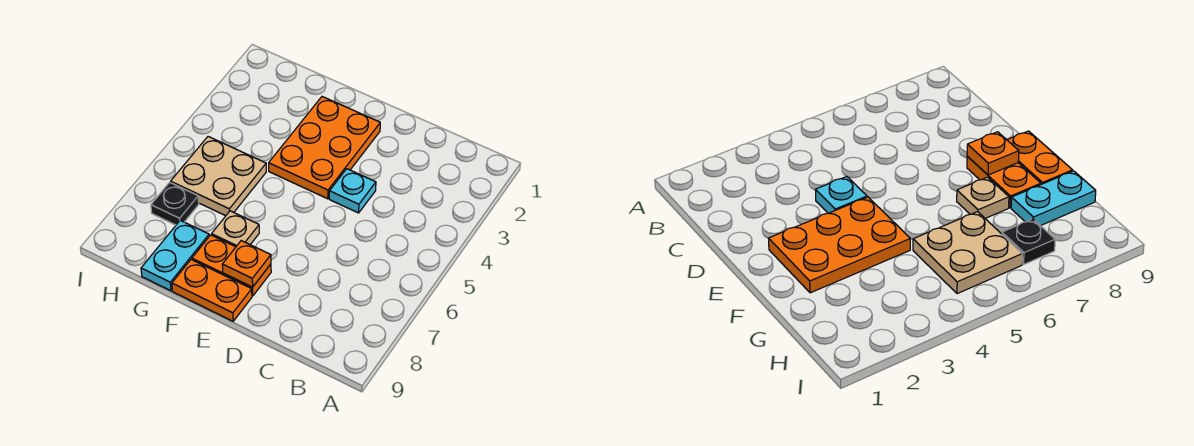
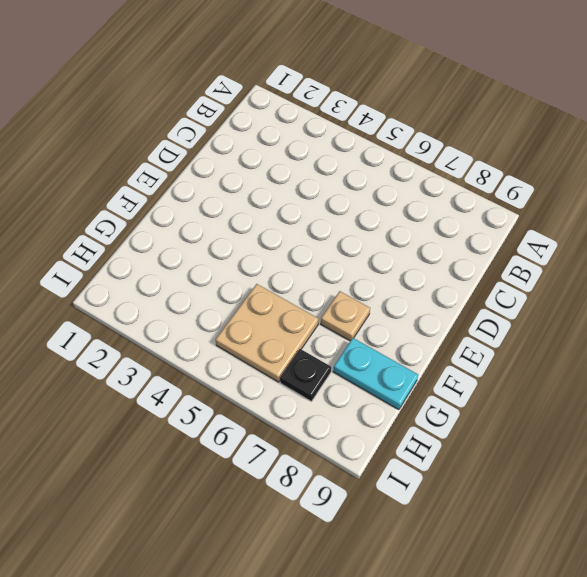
none -> cyan 1x1 plate [329,169,376,213]
none -> orange 2x3 plate [269,97,380,199]

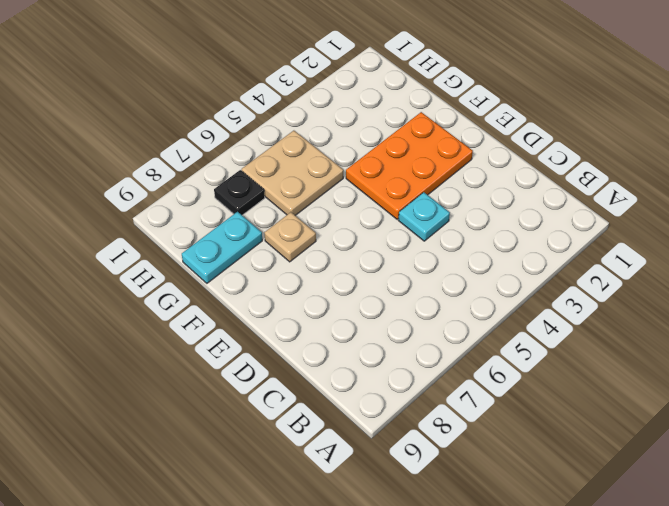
none -> orange 1x2 plate [192,235,271,296]
none -> orange 1x2 plate [172,260,252,321]

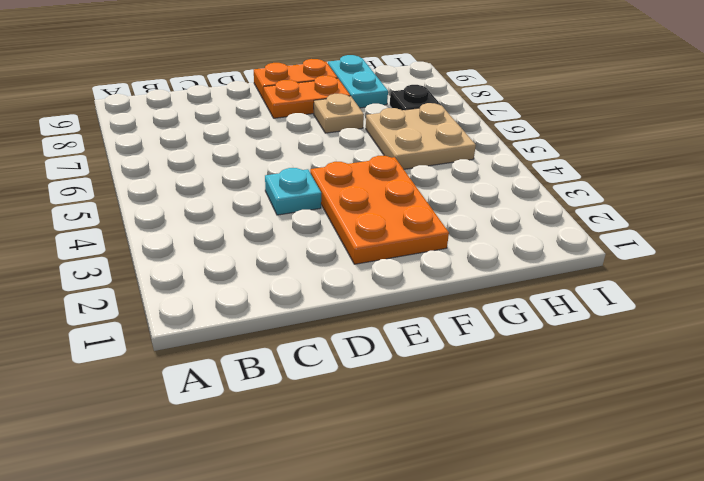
none -> orange 1x1 plate [222,241,271,287]

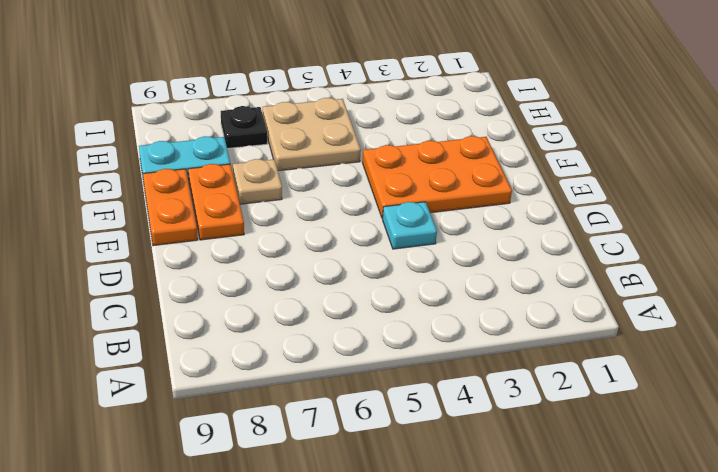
none -> orange 1x1 plate [222,241,271,287]

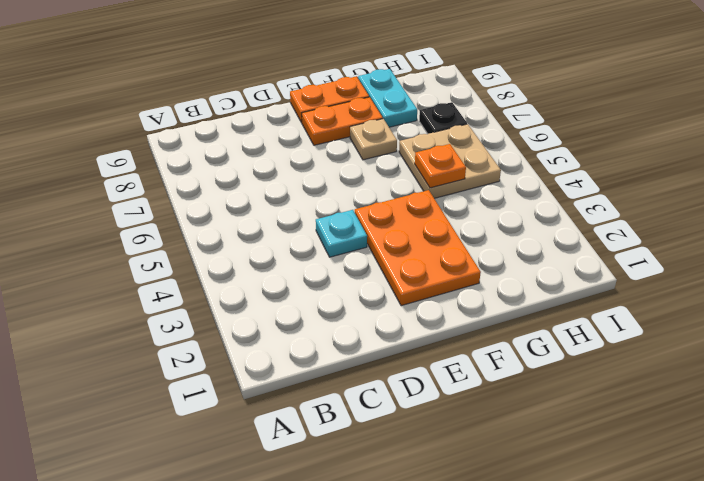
orange 1x1 plate [415,144,466,188] -> orange 1x1 plate moved to [222,241,271,287]

